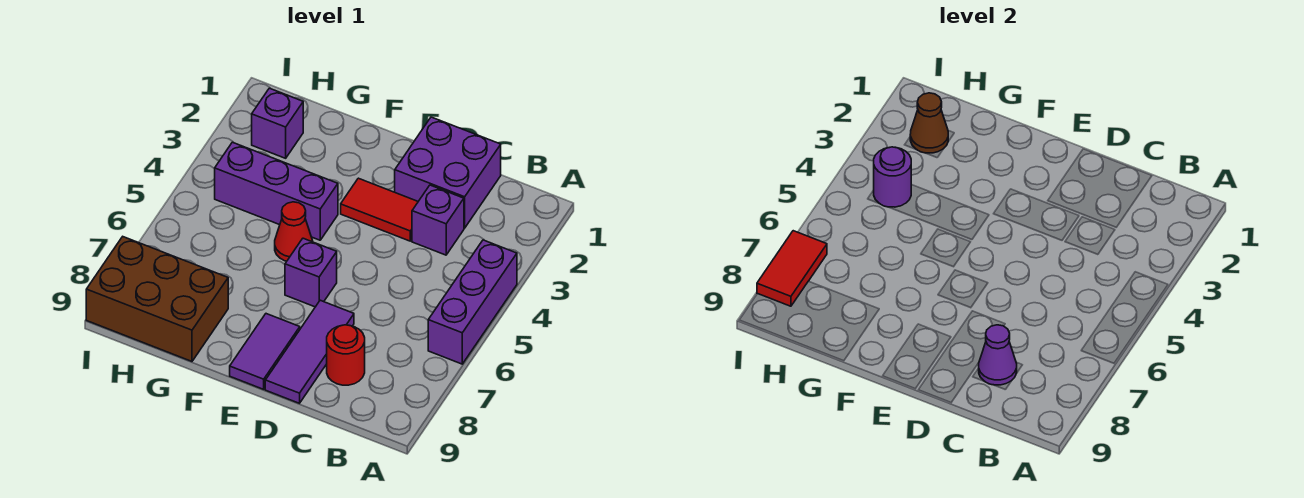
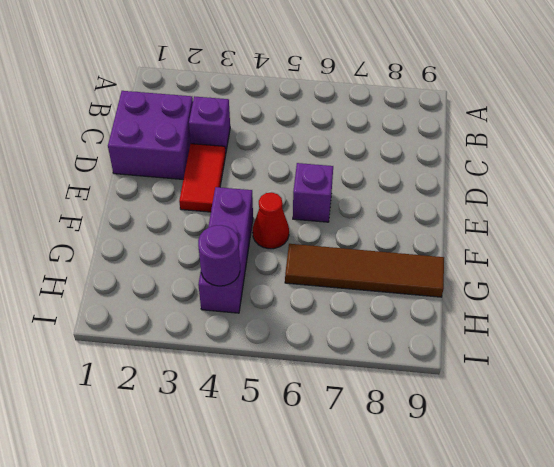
brown 1x4 tile [285,244,444,297] -> brown 2x3 brick [86,237,228,361]
none -> purple 1x3 brick [428,240,517,364]
none -> red 1x1 round brick [327,325,365,385]
none -> purple 1x3 tile [265,300,354,403]

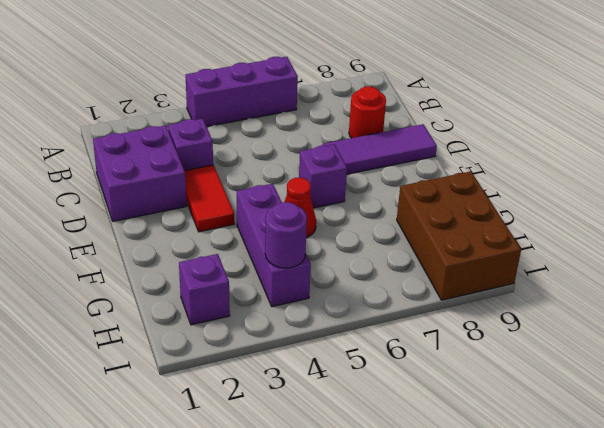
none -> purple 1x2 tile [230,314,300,389]
none -> purple 1x1 cone [979,325,1017,385]
none -> brown 1x1 cone [910,93,948,153]

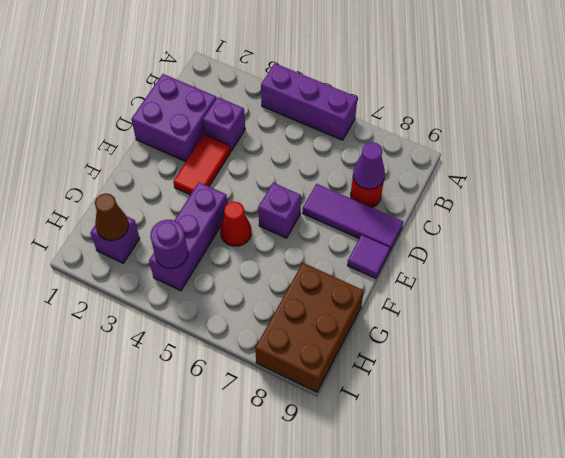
purple 1x1 tile [347,235,390,278] -> purple 1x2 tile [230,314,300,389]
none -> red 1x2 tile [757,231,827,306]

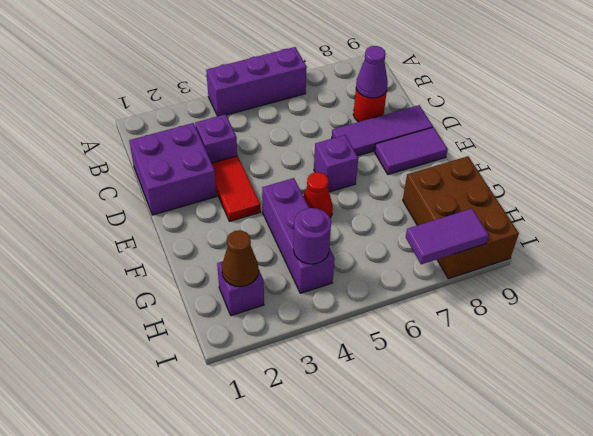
purple 1x2 tile [406,209,489,264] -> red 1x2 tile [757,231,827,306]

